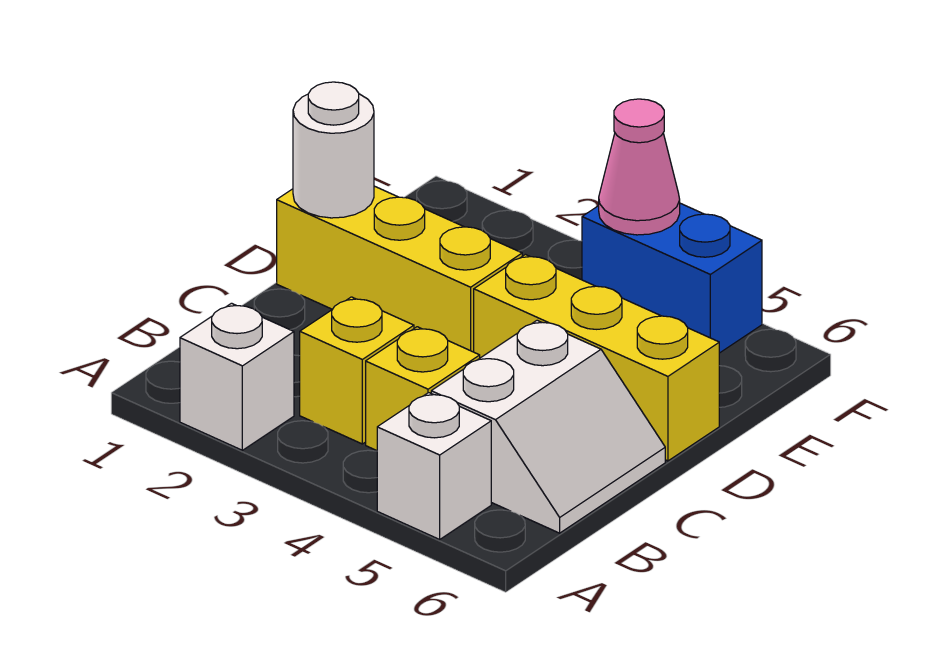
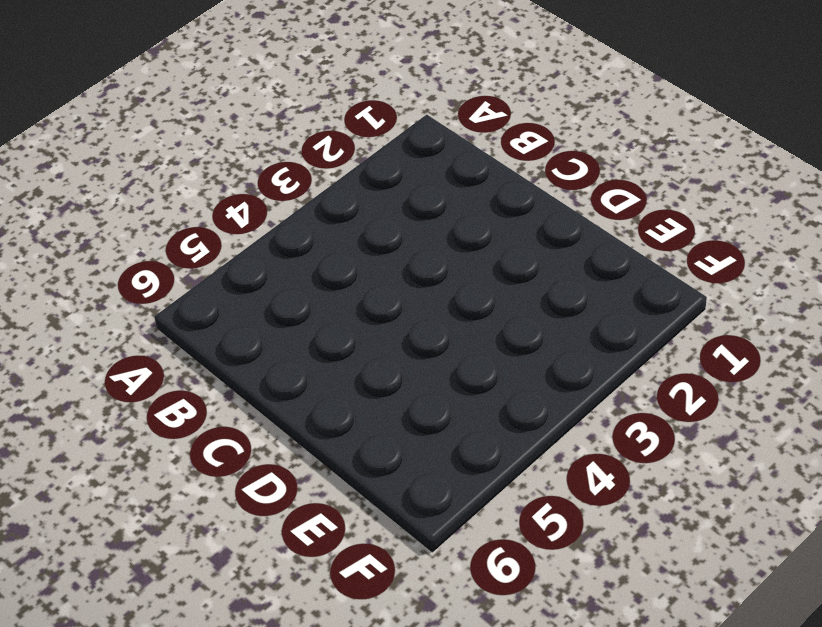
none -> white 1x1 brick [180,303,294,450]
none -> white 1x1 brick [377,393,491,539]

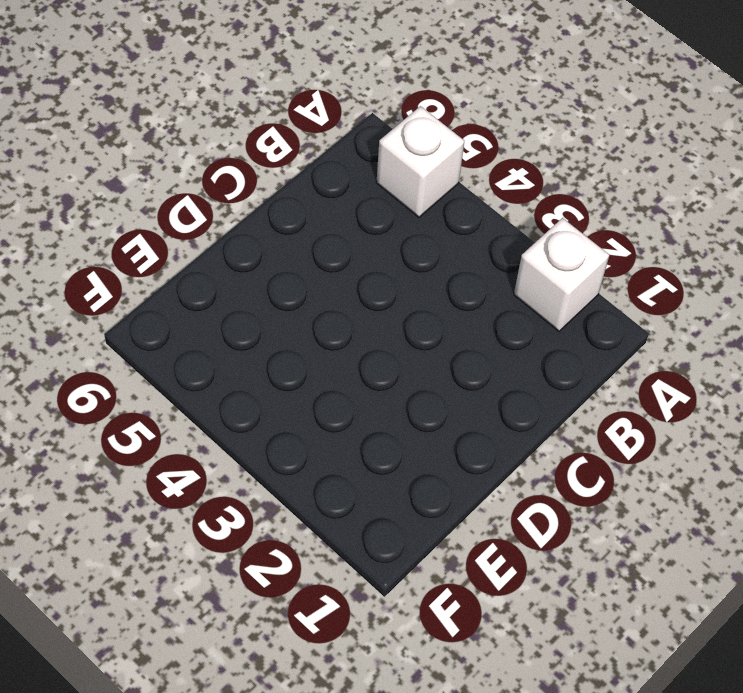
none -> yellow 1x1 brick [300,297,414,444]
none -> yellow 1x1 brick [366,327,480,451]

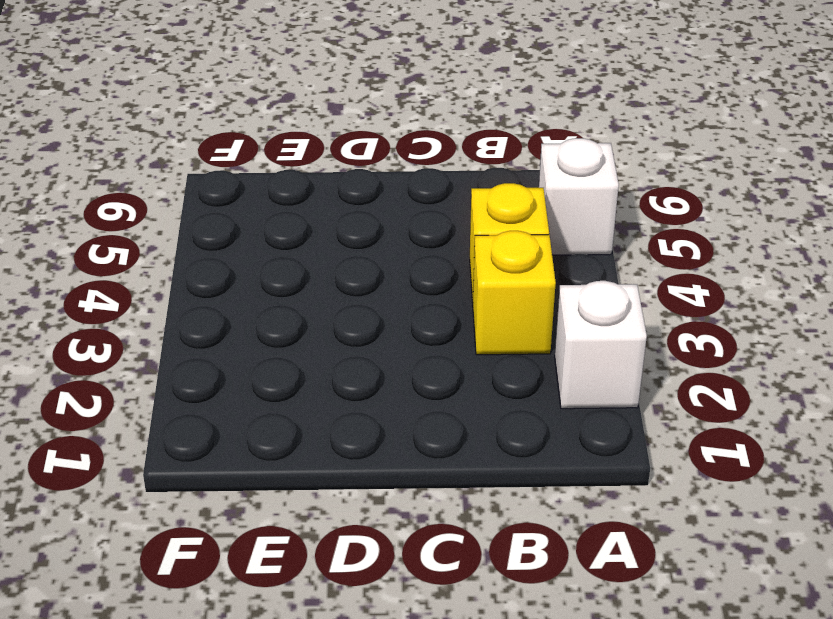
none -> white 2x2 slope [431,320,665,533]
none -> yellow 1x3 brick [277,186,522,352]

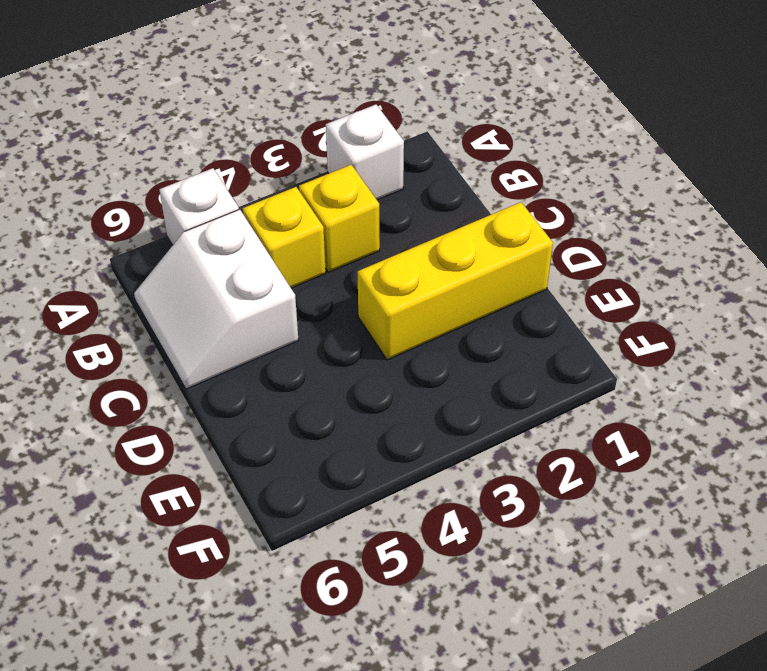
none -> yellow 1x3 brick [474,255,719,461]
none -> blue 1x2 brick [582,203,762,353]

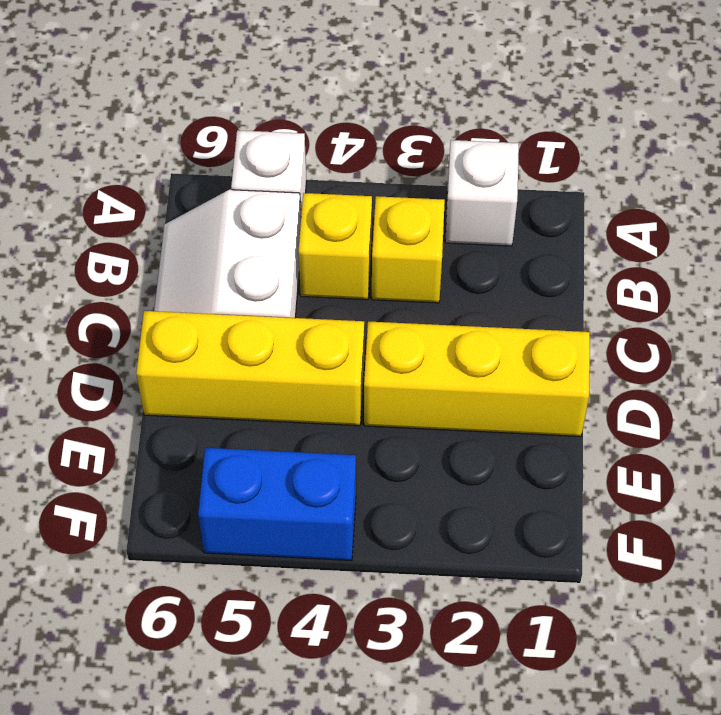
none -> white 1x1 round brick [293,82,374,218]
none -> pink 1x1 cone [599,99,680,235]

